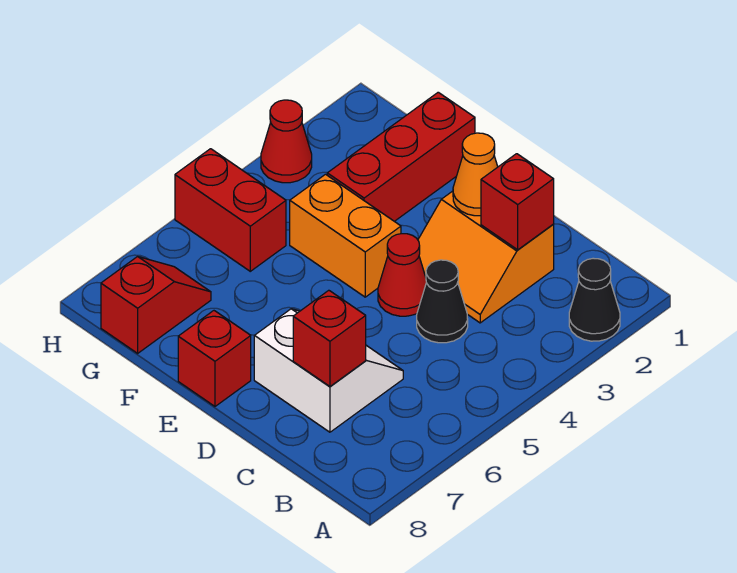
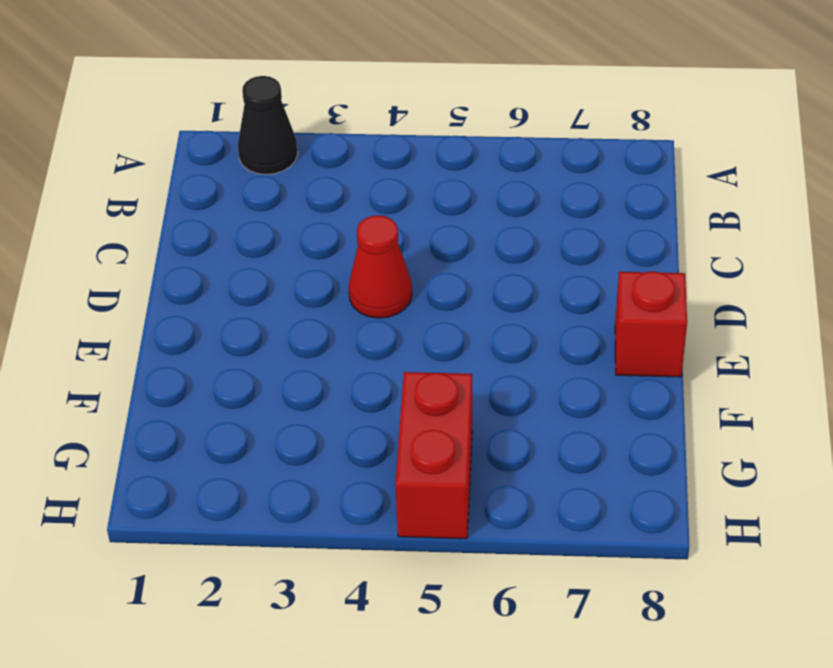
none -> orange 2x2 slope [418,191,554,323]
none -> black 1x1 cone [417,260,468,343]
none -> white 2x2 slope [254,309,403,432]

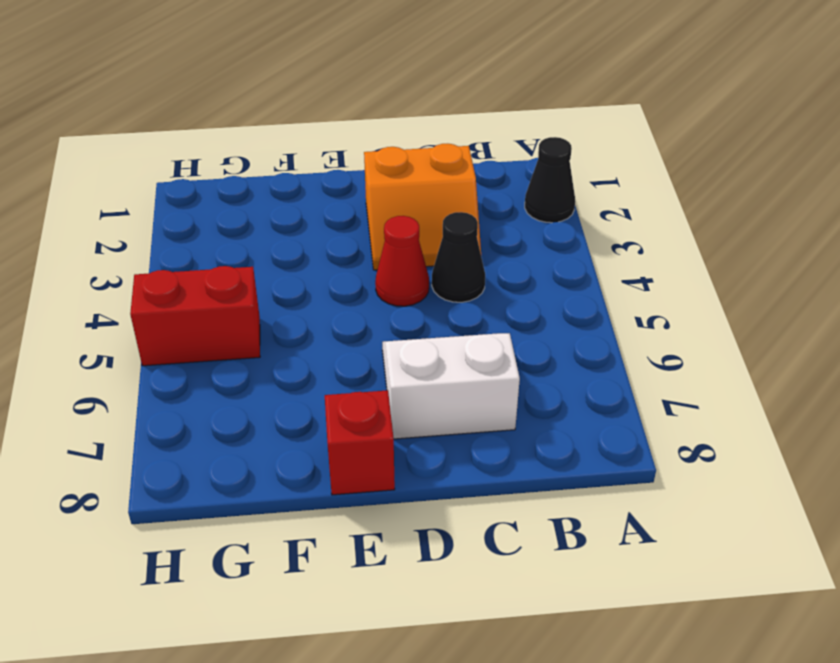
none -> orange 1x2 brick [290,174,401,297]
none -> red 1x3 brick [327,92,475,221]
none -> red 1x2 slope [101,257,211,353]

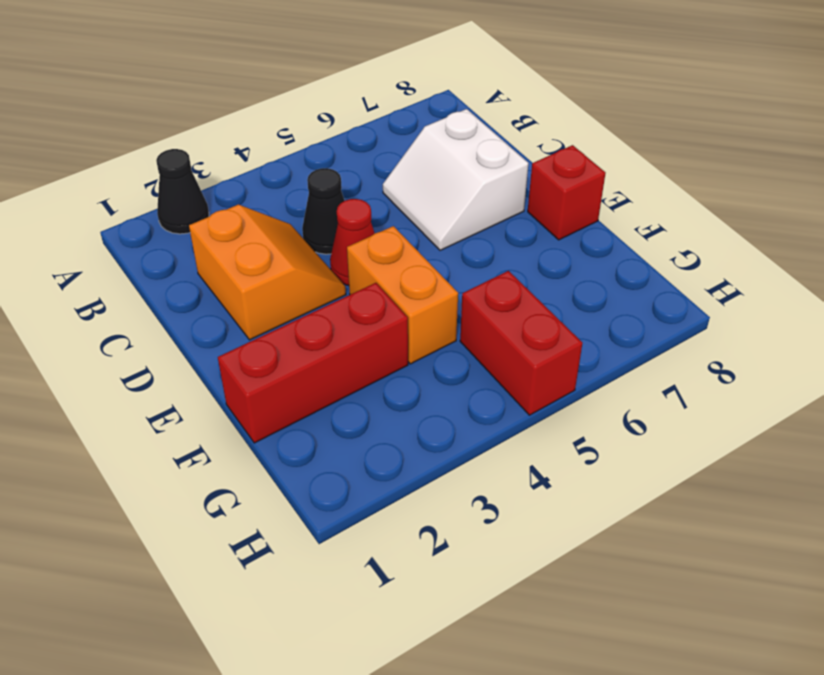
none -> red 1x2 slope [101,257,211,353]
none -> red 1x1 cone [261,100,312,183]
none -> red 1x1 brick [481,154,554,250]

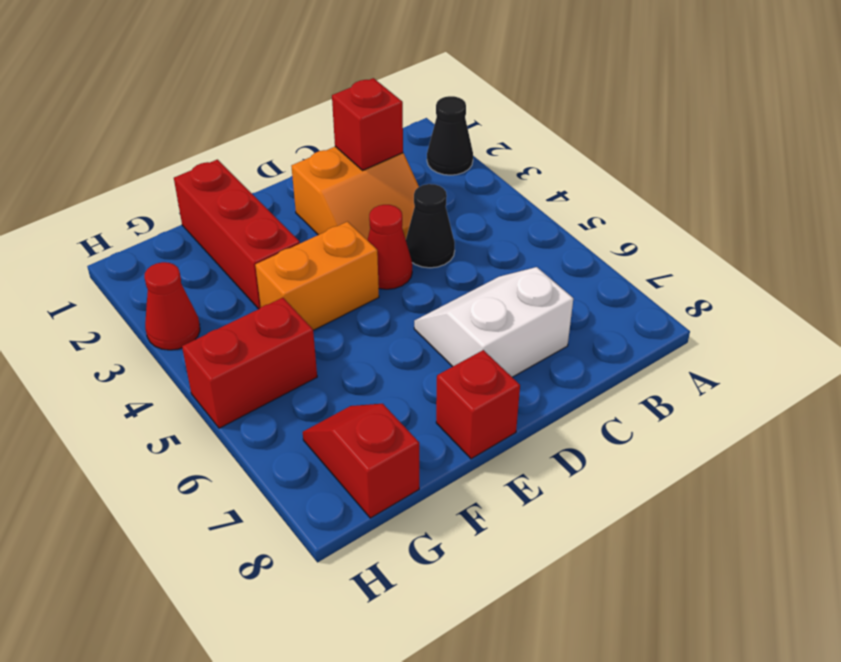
none -> red 1x1 brick [293,290,366,386]
none -> orange 1x1 cone [453,133,498,216]

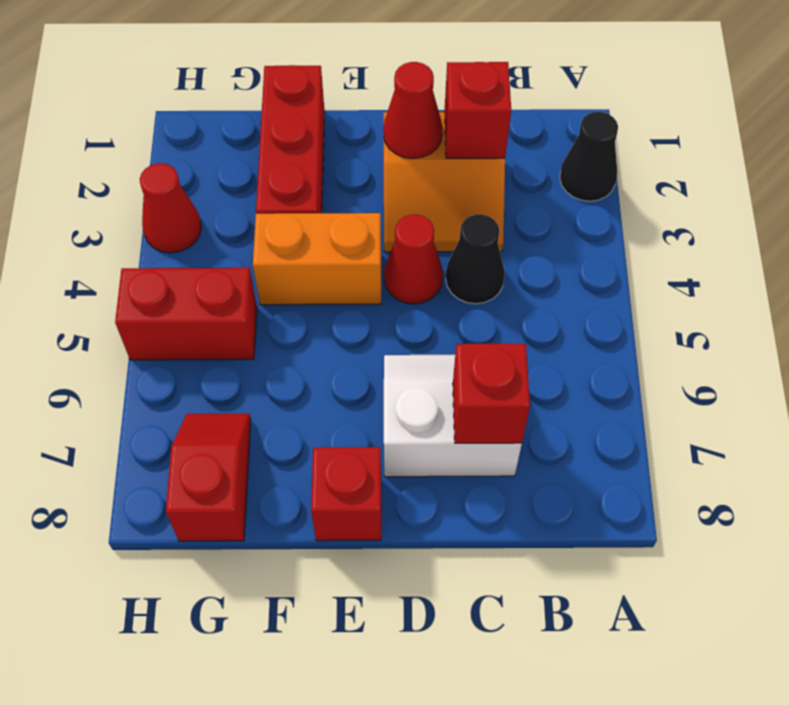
red 1x1 cone [383,62,443,158] -> orange 1x1 cone [453,133,498,216]

